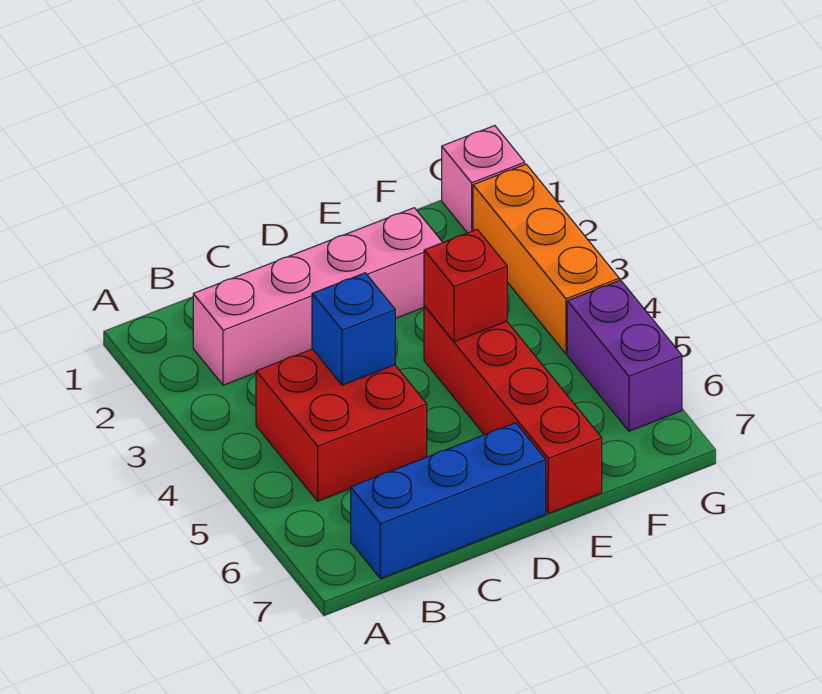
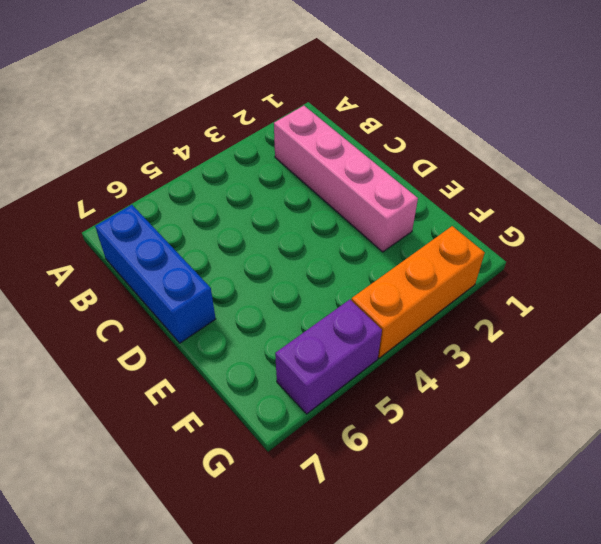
none -> red 2x2 brick [256,349,427,501]
none -> red 1x4 brick [424,306,602,513]

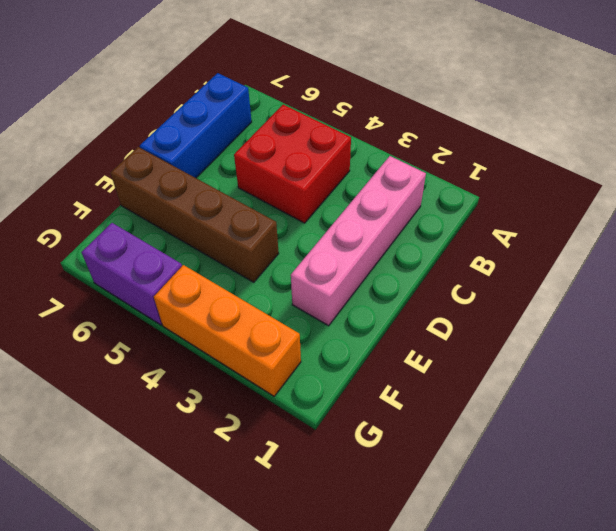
brown 1x4 brick [110,147,279,282] -> red 1x4 brick [424,306,602,513]
none -> pink 1x1 brick [442,126,525,233]
none -> blue 1x1 brick [312,273,395,385]

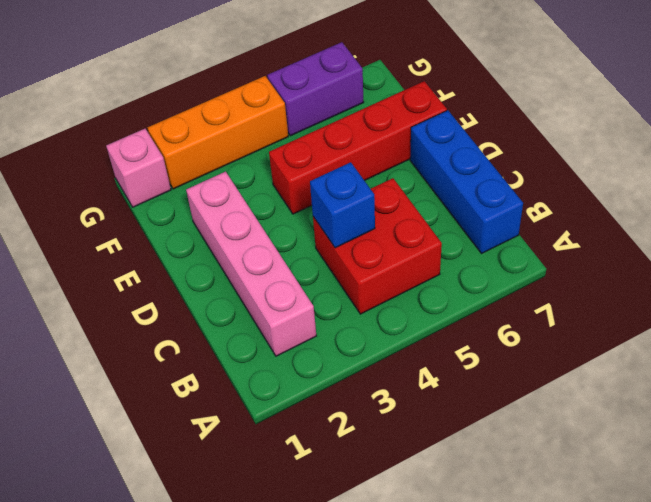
none -> red 1x1 brick [424,230,507,342]

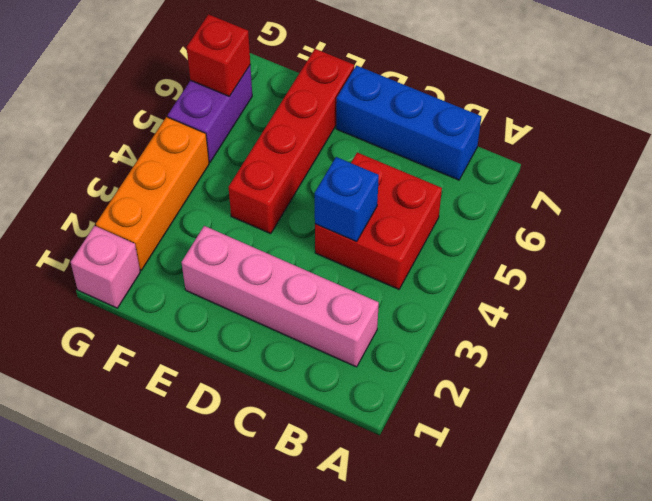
red 1x1 brick [187,14,250,96] -> red 1x1 brick moved to [424,230,507,342]

